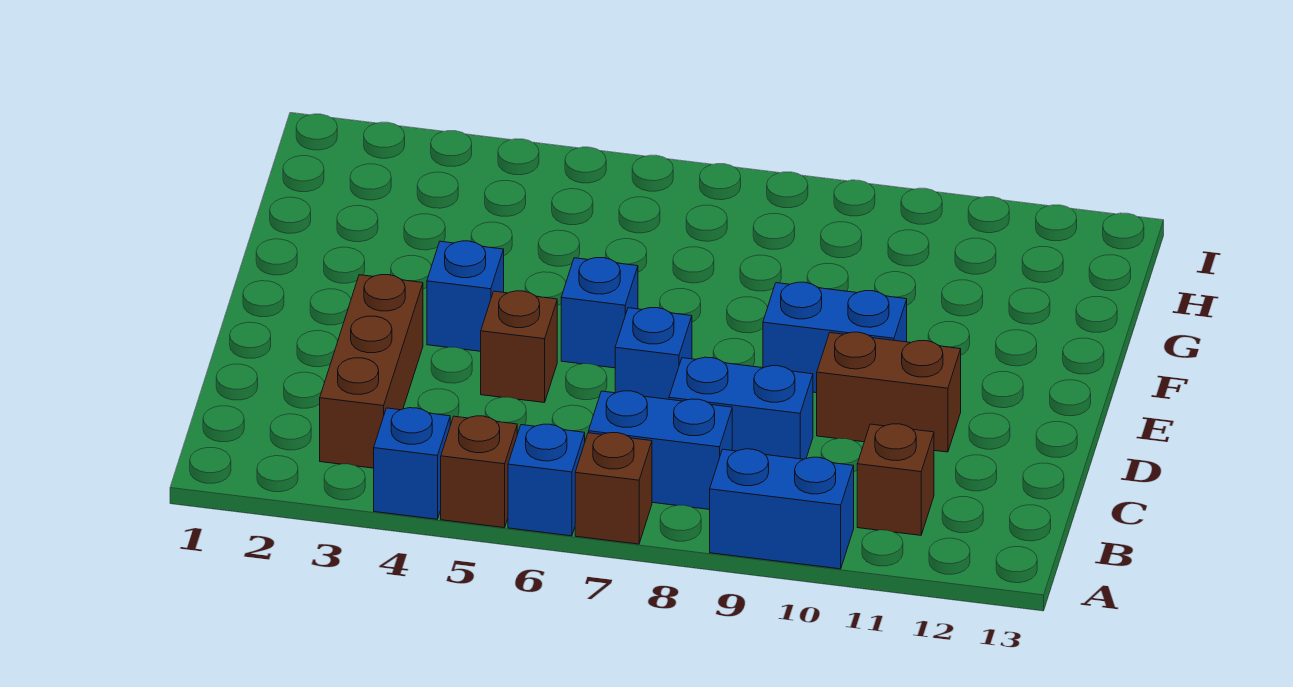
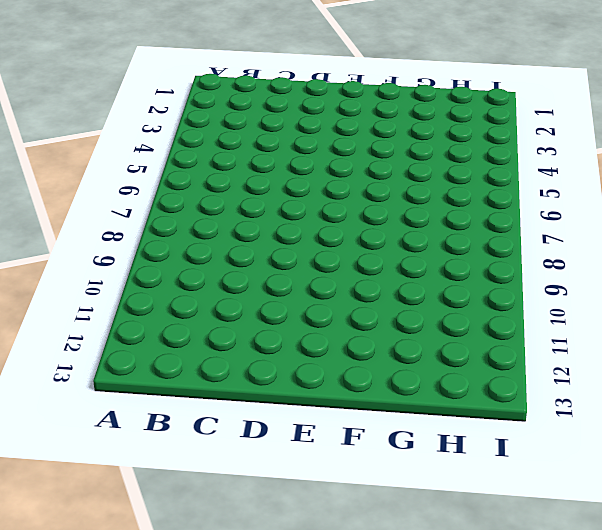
none -> blue 1x1 brick [374,408,450,519]
none -> brown 1x1 brick [441,416,517,528]
none -> blue 1x1 brick [508,424,585,536]

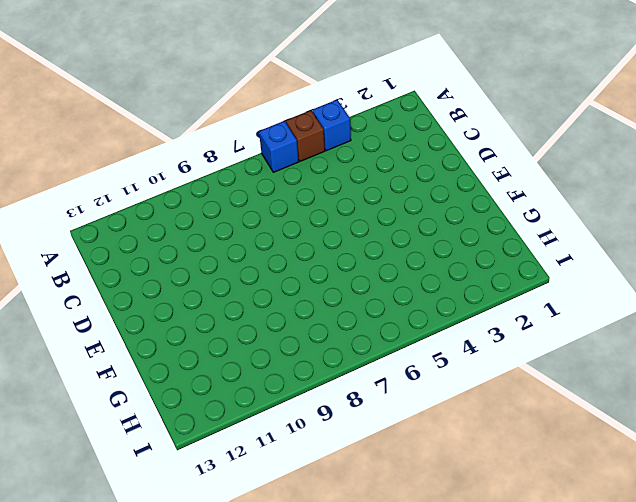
none -> brown 1x1 brick [575,433,652,544]
none -> blue 1x2 brick [710,449,854,569]
none -> brown 1x3 brick [320,275,423,468]

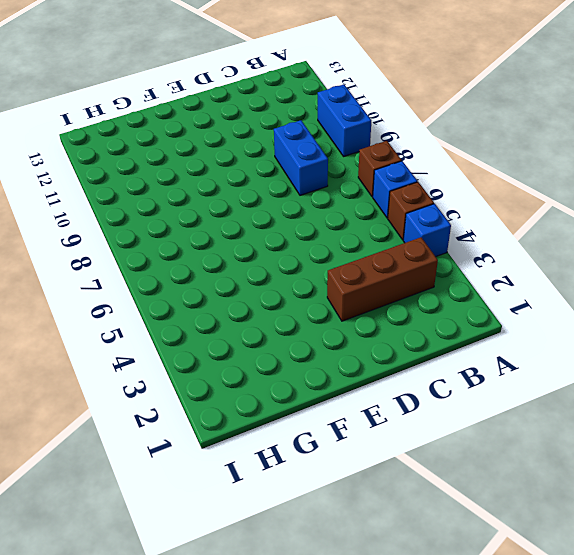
none -> blue 1x2 brick [589,391,732,510]
none -> brown 1x1 brick [857,424,934,535]
none -> brown 1x1 brick [481,291,557,403]

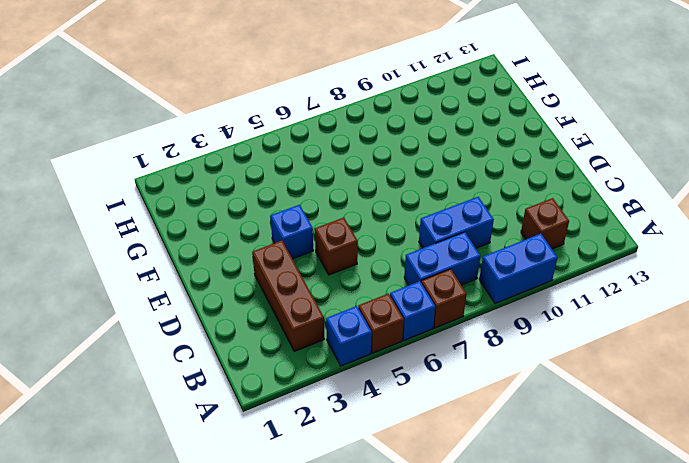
none -> blue 1x1 brick [615,308,692,399]
none -> brown 1x2 brick [817,332,961,452]
none -> blue 1x1 brick [561,258,638,368]

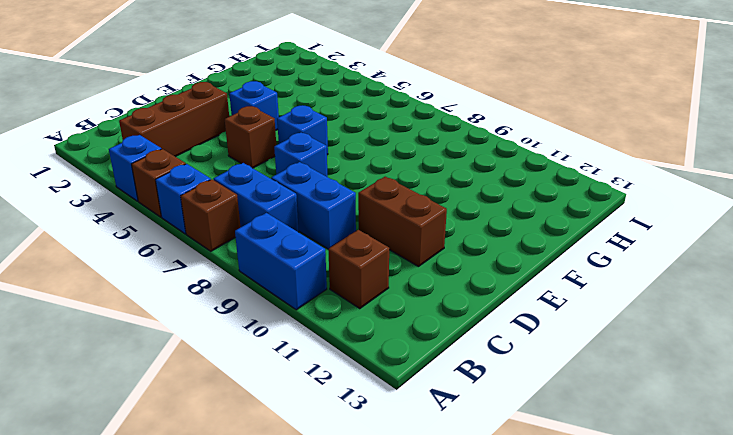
none -> blue 1x2 brick [763,282,907,393]

